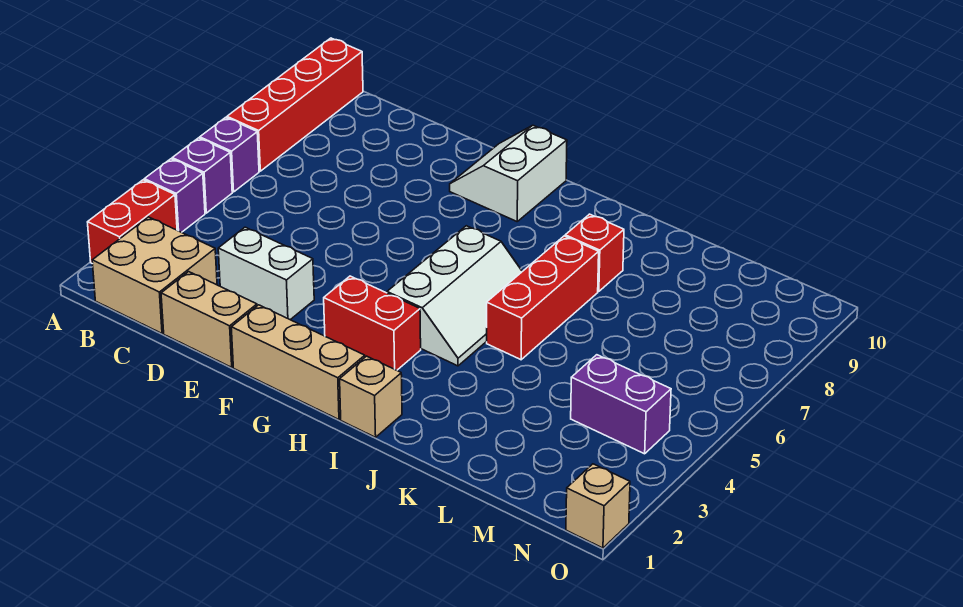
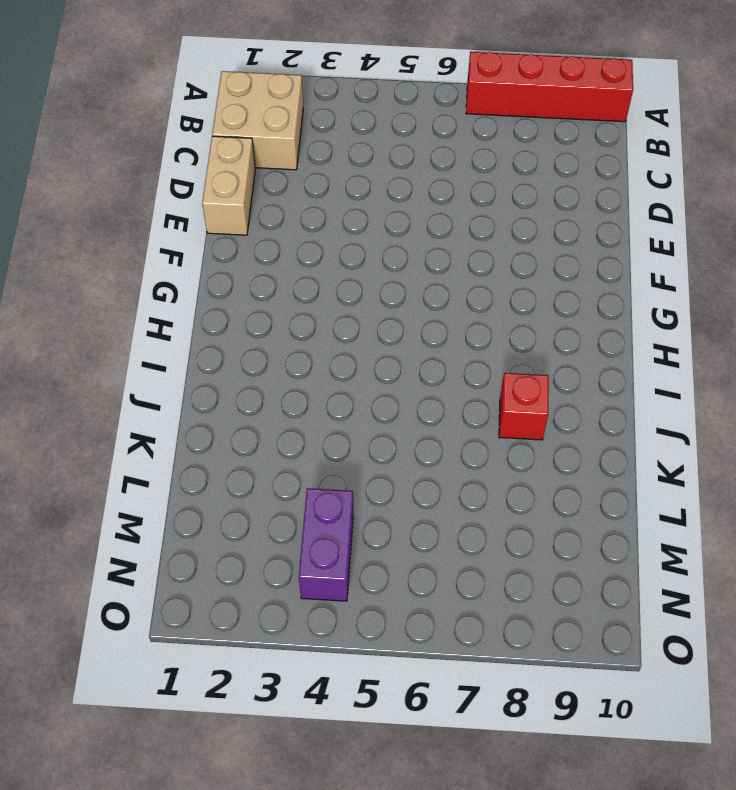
none -> red 1x2 brick [88,180,177,264]
none -> purple 1x1 brick [144,159,205,232]
none -> purple 1x1 brick [172,138,232,213]

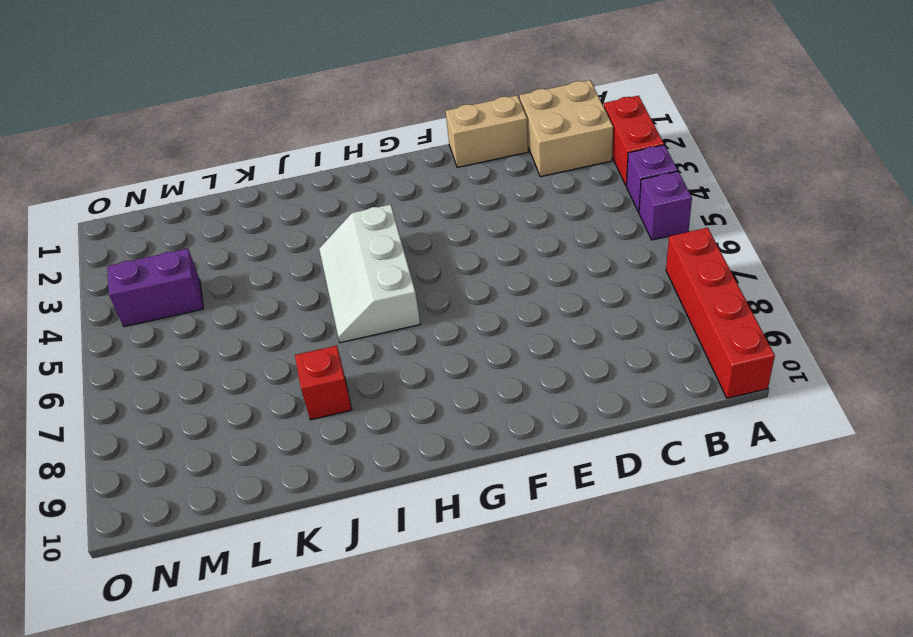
none -> purple 1x1 brick [200,117,259,192]
none -> white 1x2 brick [218,227,314,320]
none -> tan 1x3 brick [231,305,365,420]

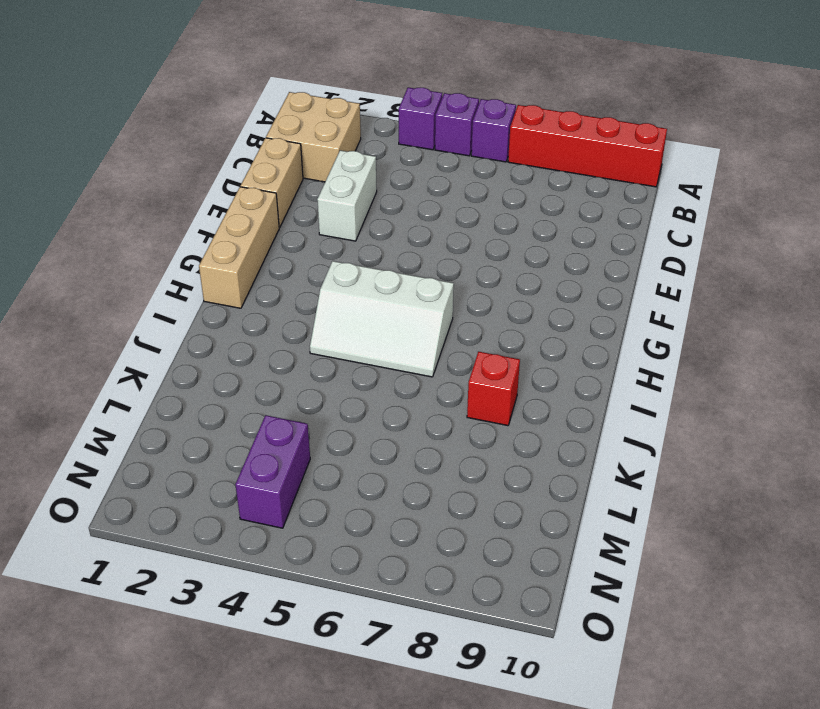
none -> red 1x2 brick [88,180,177,264]
none -> white 2x2 slope [450,125,567,221]
none -> red 1x2 brick [324,276,421,370]

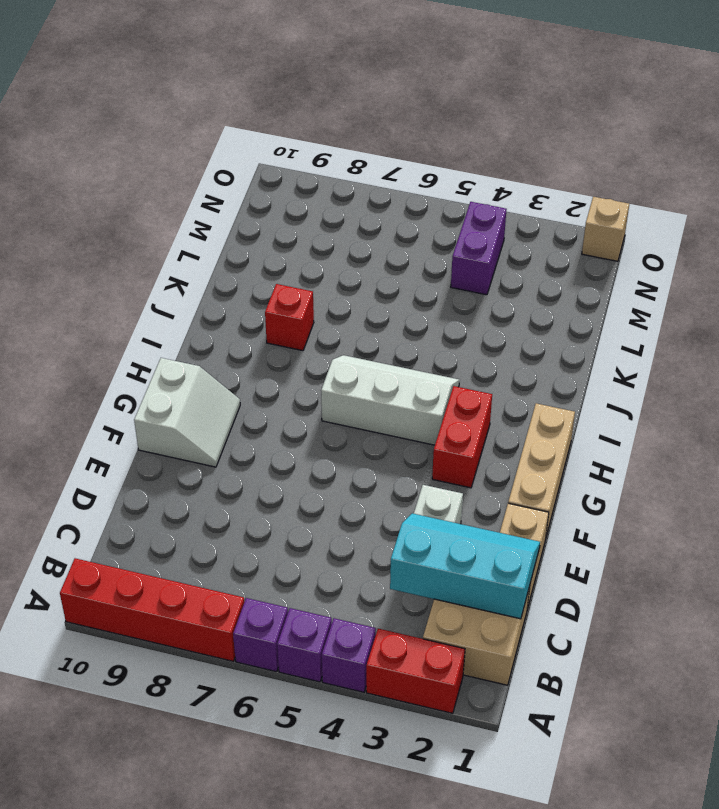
cyan 2x3 slope [390,513,540,619] -> none
white 2x2 slope [134,358,240,467] -> white 2x2 slope turned to [450,125,567,221]
none -> tan 1x1 brick [340,356,402,437]
none -> red 1x3 brick [487,236,599,360]

